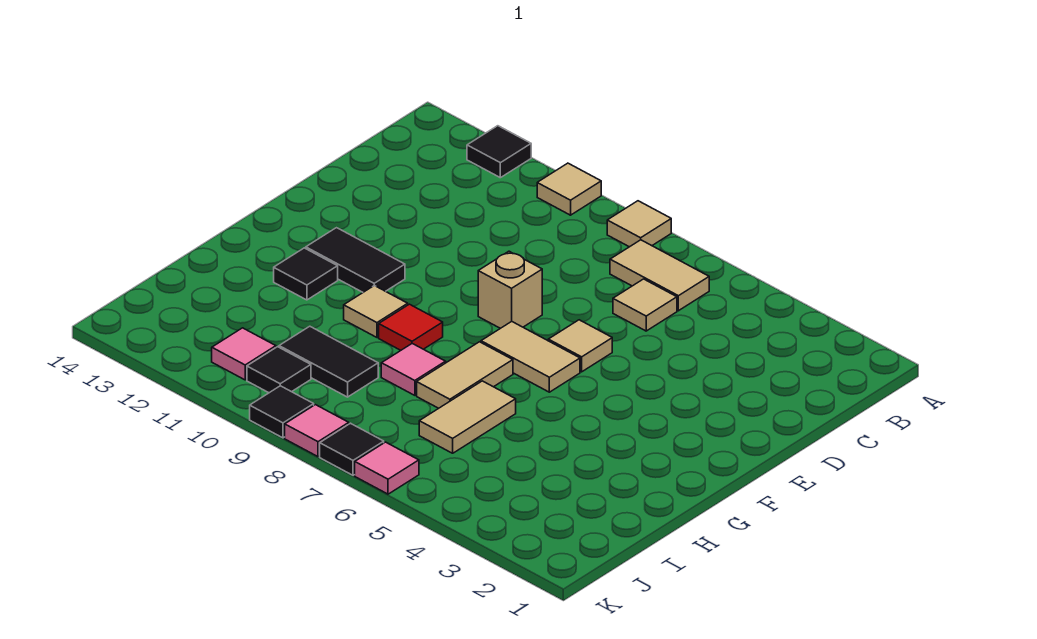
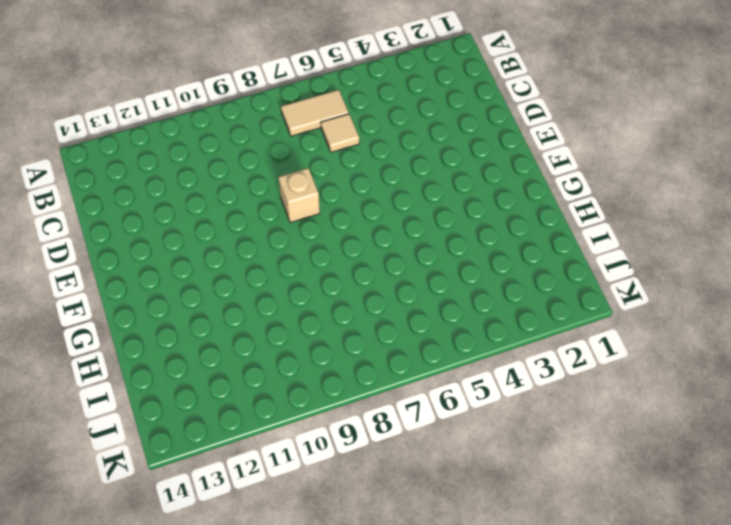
none -> tan 1x1 tile [607,201,671,247]
none -> tan 1x1 tile [537,163,601,215]
none -> black 1x1 tile [467,126,531,178]

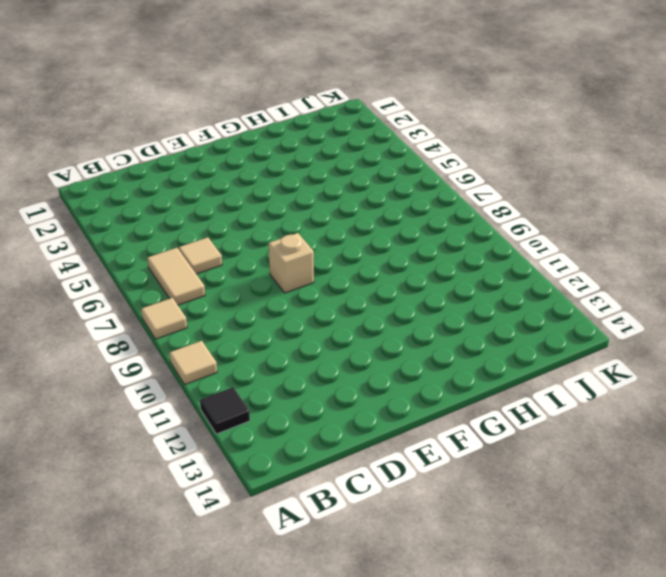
none -> tan 1x1 tile [548,320,612,372]
none -> tan 1x2 tile [481,321,580,392]
none -> black 1x2 tile [306,228,405,292]

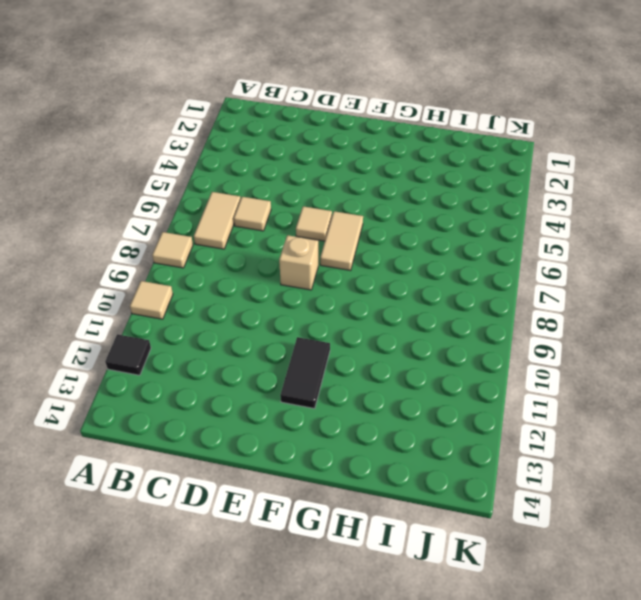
none -> tan 1x2 tile [417,342,513,408]
none -> red 1x1 tile [379,304,443,350]
none -> tan 1x1 tile [344,285,408,337]

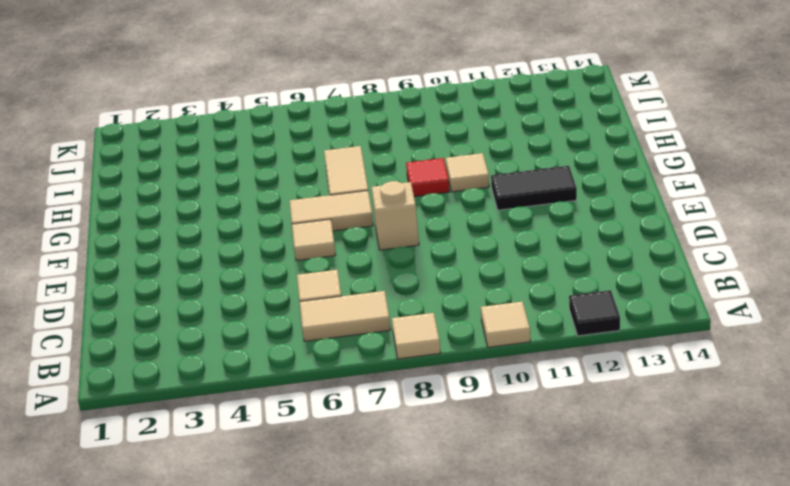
none -> black 1x1 tile [274,248,338,300]
none -> tan 1x2 tile [419,381,516,453]
none -> pink 1x1 tile [381,344,446,395]

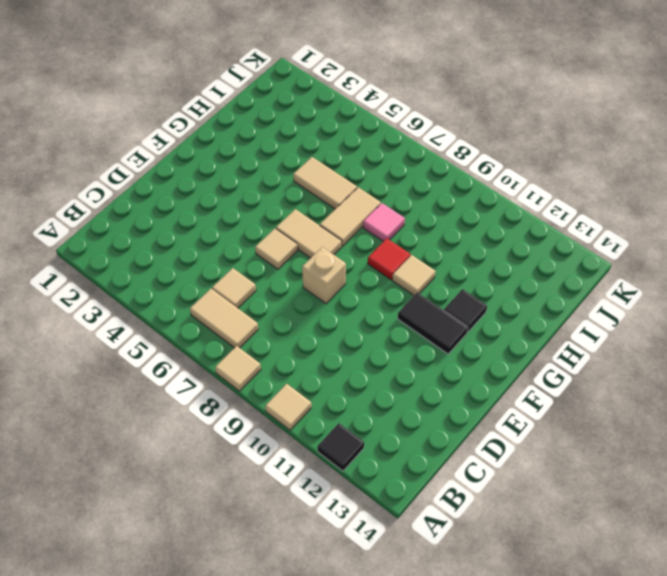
tan 1x2 tile [293,157,357,209] -> tan 1x2 tile turned to [419,381,516,453]
none -> black 1x2 tile [279,326,378,397]
none -> black 1x1 tile [247,347,311,393]
none -> pink 1x1 tile [212,328,276,380]

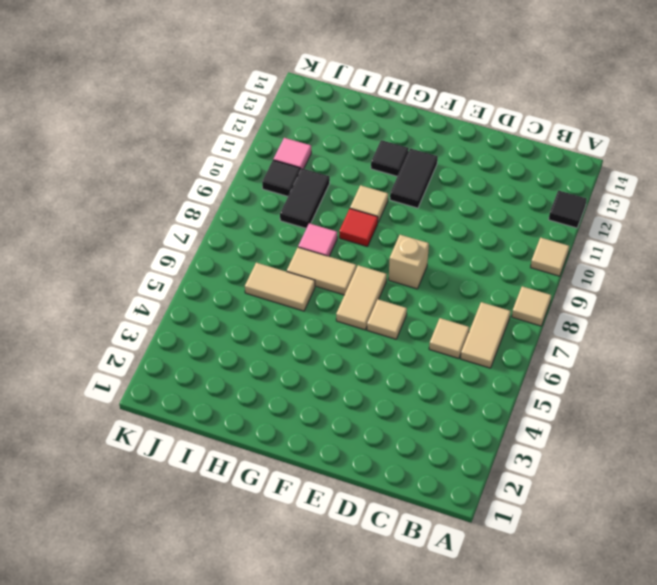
none -> pink 1x1 tile [355,442,419,494]
none -> black 1x1 tile [320,423,384,475]
none -> pink 1x1 tile [285,405,349,457]

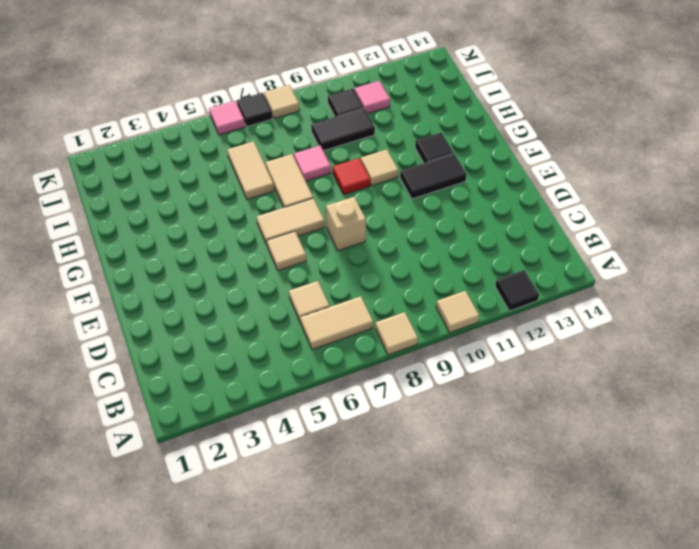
tan 1x1 tile [264,85,300,119] -> pink 1x1 tile [285,405,349,457]
none -> black 1x1 tile [250,386,314,438]

